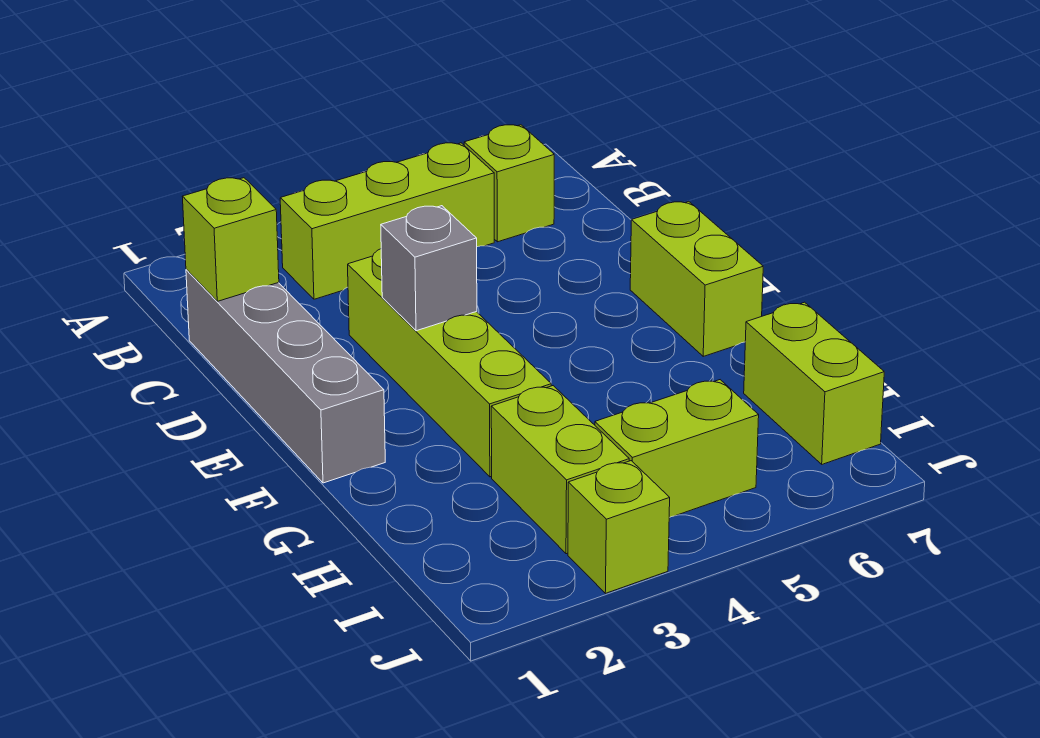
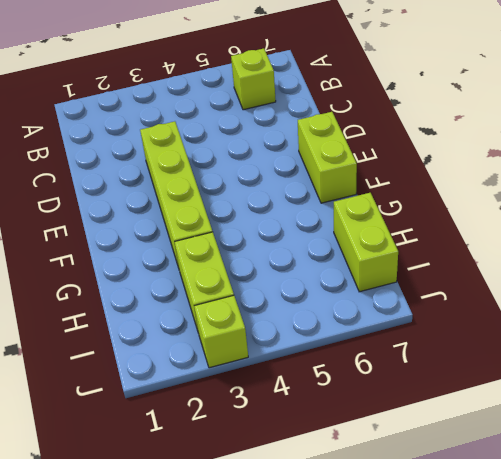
none -> lime 1x3 brick [280,143,494,299]
none -> grey 1x4 brick [186,269,385,483]

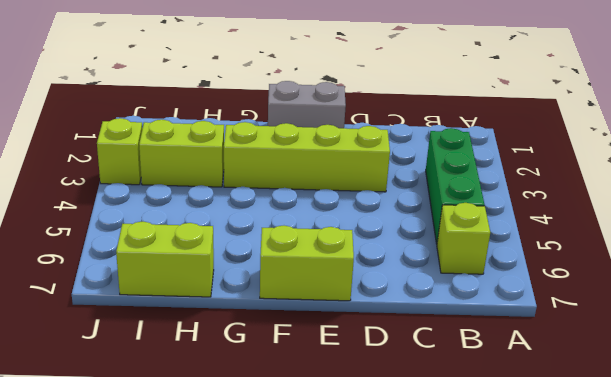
green 1x3 brick [426,128,484,244] -> lime 1x3 brick [280,143,494,299]
grey 1x2 brick [268,81,346,128] -> grey 1x4 brick [186,269,385,483]
none -> lime 1x2 brick [595,380,759,518]
none -> lime 1x1 brick [182,178,279,301]

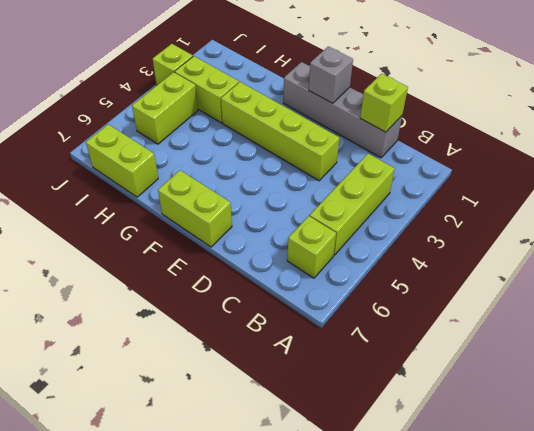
grey 1x1 brick [309,46,353,103] -> grey 1x1 brick moved to [381,206,477,331]

